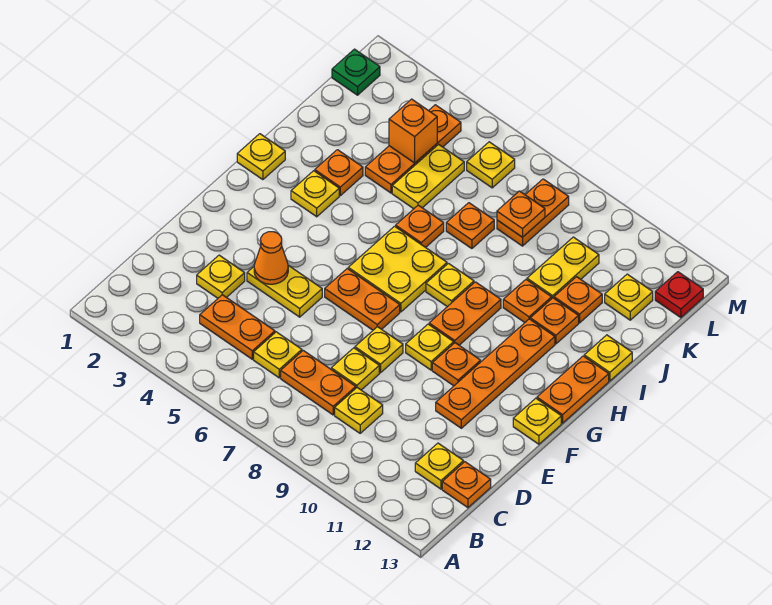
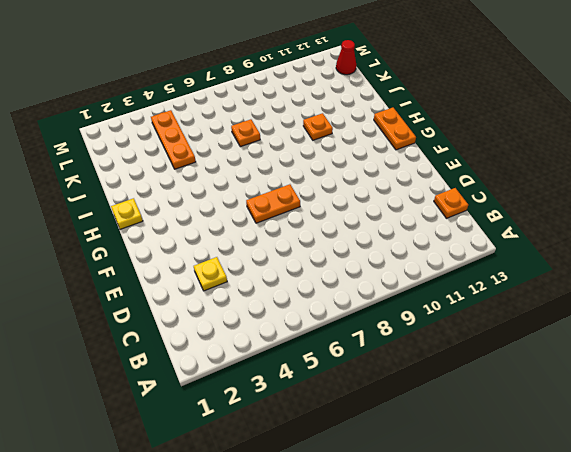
red 1x1 cone [336,40,356,75] -> red 1x1 plate [655,272,703,318]
none -> orange 1x2 plate [200,295,275,359]
none -> yellow 1x1 plate [254,332,302,378]
none -> orange 1x2 plate [281,350,356,415]
none -> yellow 1x1 plate [335,388,383,433]

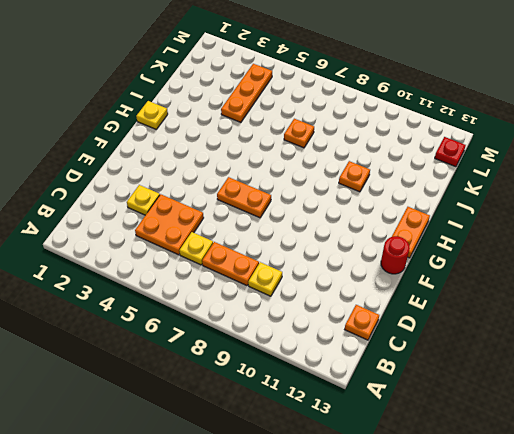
orange 2x2 plate [135,194,204,255] -> orange 1x2 plate [200,295,275,359]
red 1x1 round brick [381,236,410,274] -> yellow 1x1 plate [513,398,561,444]
none -> yellow 1x1 plate [415,443,464,489]
none -> yellow 1x1 plate [331,348,379,390]
none -> yellow 1x2 plate [247,265,322,317]
none -> yellow 1x1 plate [355,327,403,373]

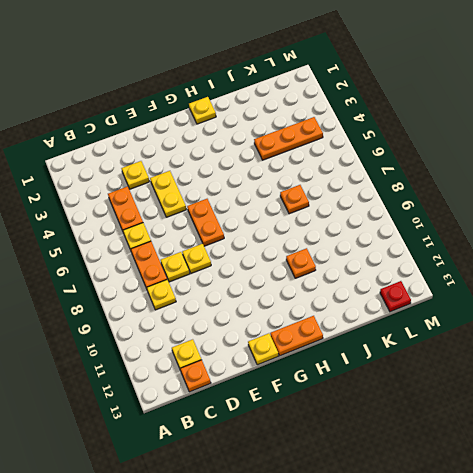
none -> orange 1x4 plate [436,319,555,428]
none -> yellow 1x1 plate [406,324,454,370]
none -> orange 1x1 plate [432,343,481,386]
none -> yellow 2x2 plate [348,226,447,312]

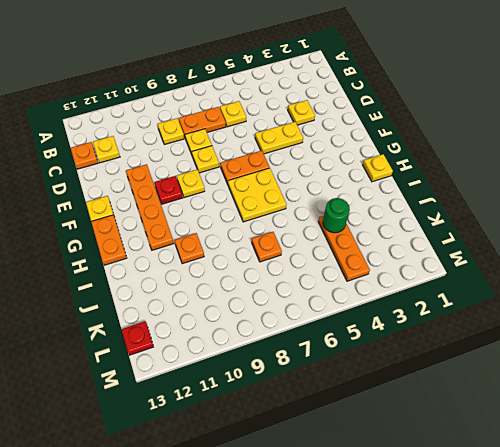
red 1x1 plate [154,176,183,204] -> orange 1x1 plate [432,343,481,386]
green 1x1 round brick [323,198,350,233] -> none
none -> orange 1x2 plate [200,295,275,359]
none -> orange 1x2 plate [429,282,501,345]
none -> yellow 1x1 plate [291,171,339,217]
none -> yellow 1x1 plate [426,263,474,307]

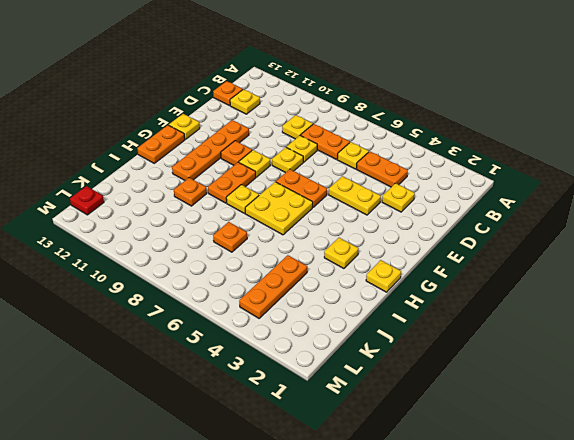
none -> orange 1x1 plate [315,150,363,196]
none -> orange 1x1 plate [396,205,444,247]
none -> orange 1x1 plate [530,298,579,344]
none -> yellow 1x1 plate [584,335,632,381]

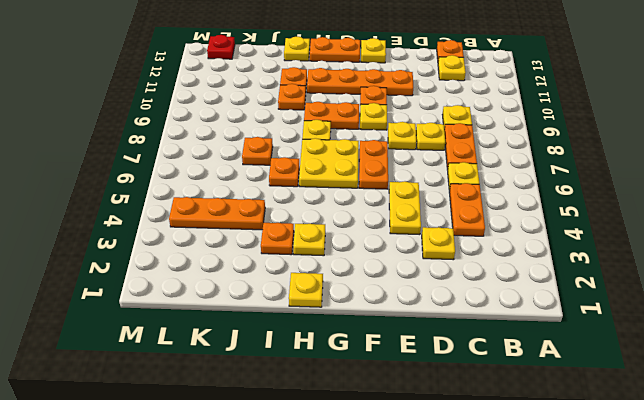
none -> yellow 1x2 plate [392,144,464,209]
none -> yellow 1x2 plate [527,237,599,298]
none -> orange 1x1 plate [554,277,602,323]
none -> orange 1x2 plate [497,179,569,246]

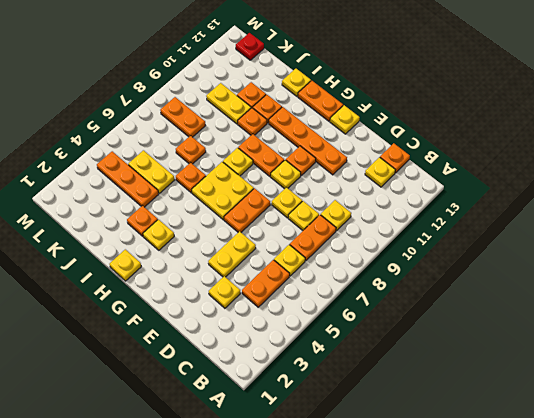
none -> yellow 1x1 plate [605,274,653,320]
none -> green 1x1 plate [332,49,380,95]
none -> yellow 1x1 plate [467,142,515,188]
none -> orange 1x1 cone [254,232,288,284]

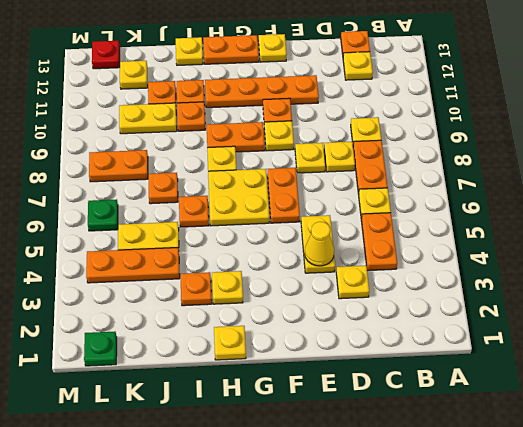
yellow 1x1 cone [305,222,334,266] -> orange 1x1 cone [254,232,288,284]
green 1x1 plate [88,199,118,231] -> yellow 1x1 plate [467,142,515,188]
none -> orange 1x1 brick [389,99,437,163]
none -> orange 1x1 plate [497,191,545,237]

